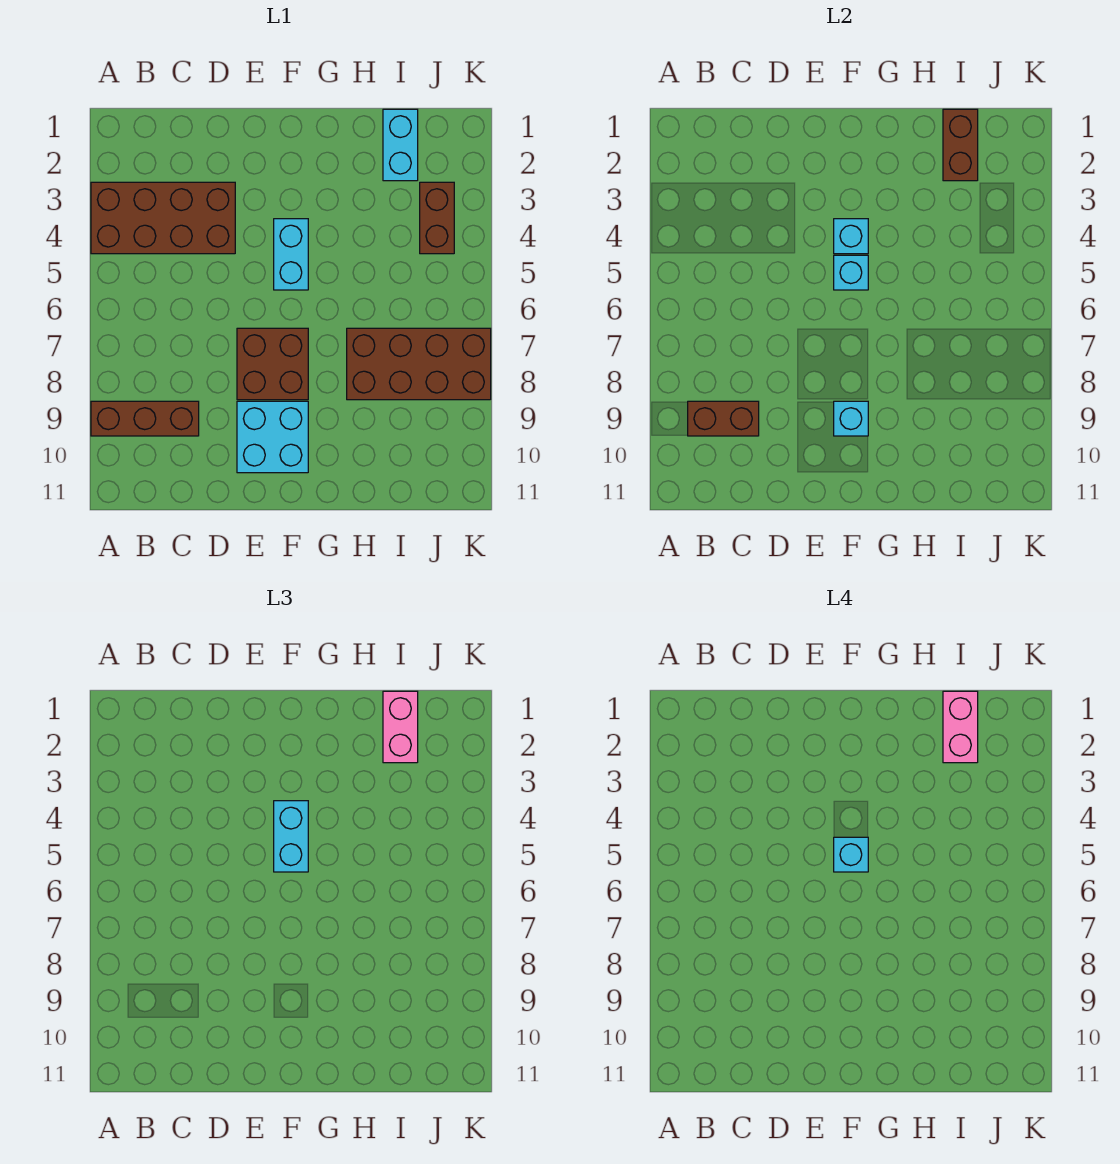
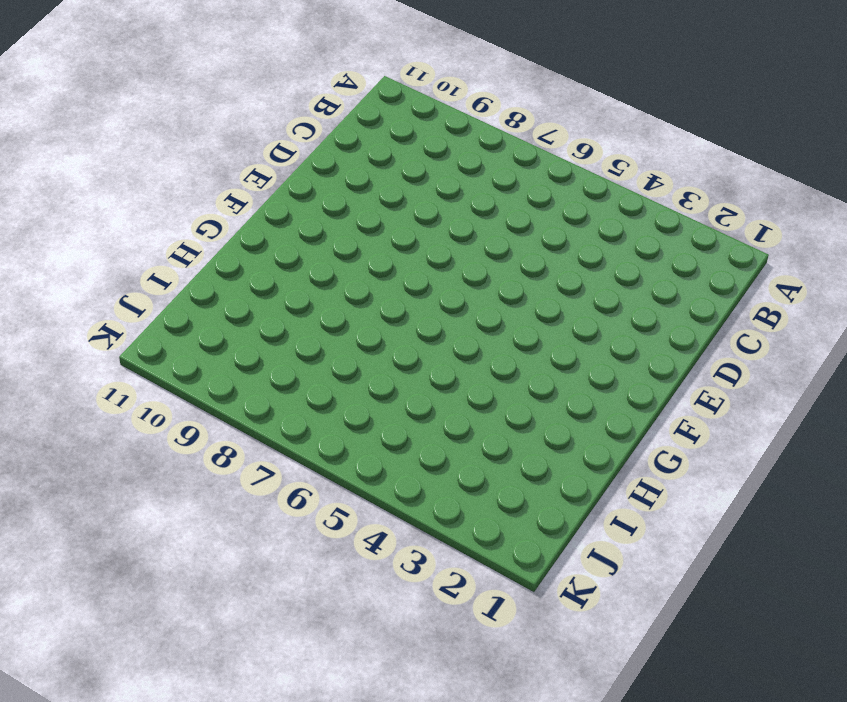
none -> brown 2x4 brick [91,182,235,254]
none -> brown 1x3 brick [91,401,199,436]
none -> brown 2x2 brick [237,328,308,400]

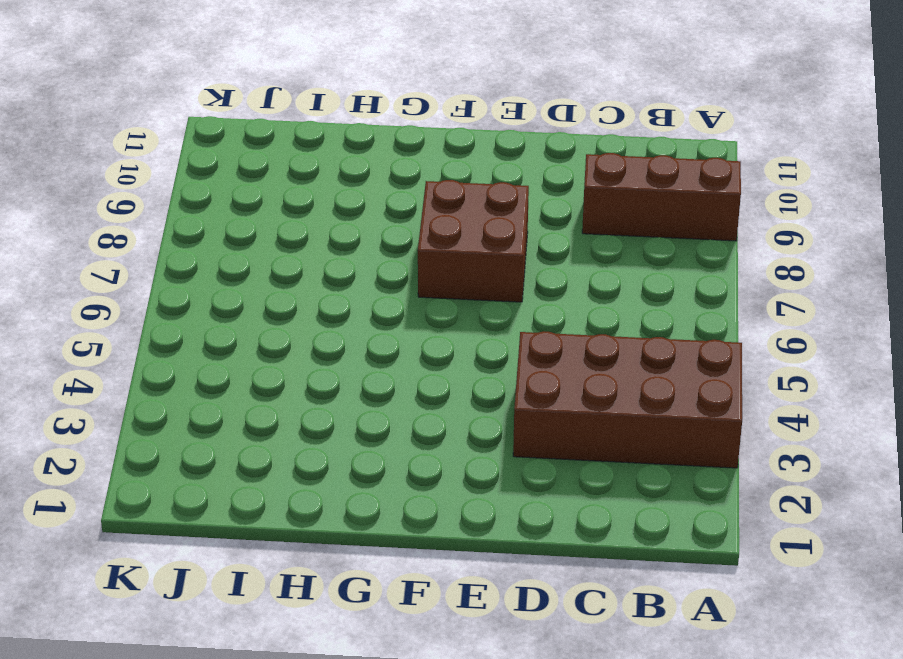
none -> cyan 2x2 brick [237,401,308,473]
none -> cyan 1x2 brick [274,219,308,290]
none -> brown 2x4 brick [347,328,491,400]

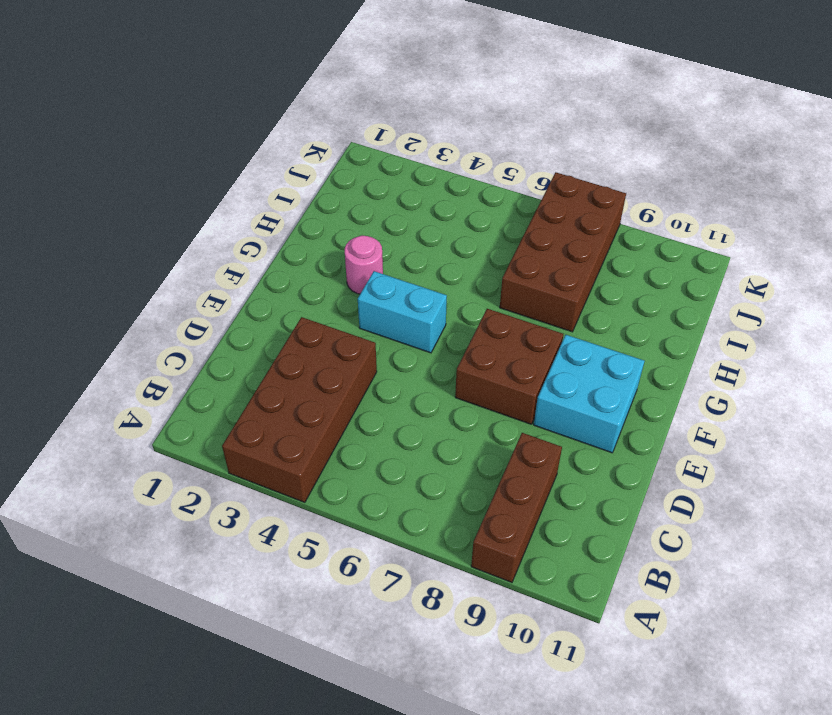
pink 1x1 round brick [345,236,383,294] -> none
none -> cyan 1x2 brick [383,109,418,181]
none -> brown 1x2 brick [420,182,454,254]
none -> brown 1x2 brick [688,401,759,436]

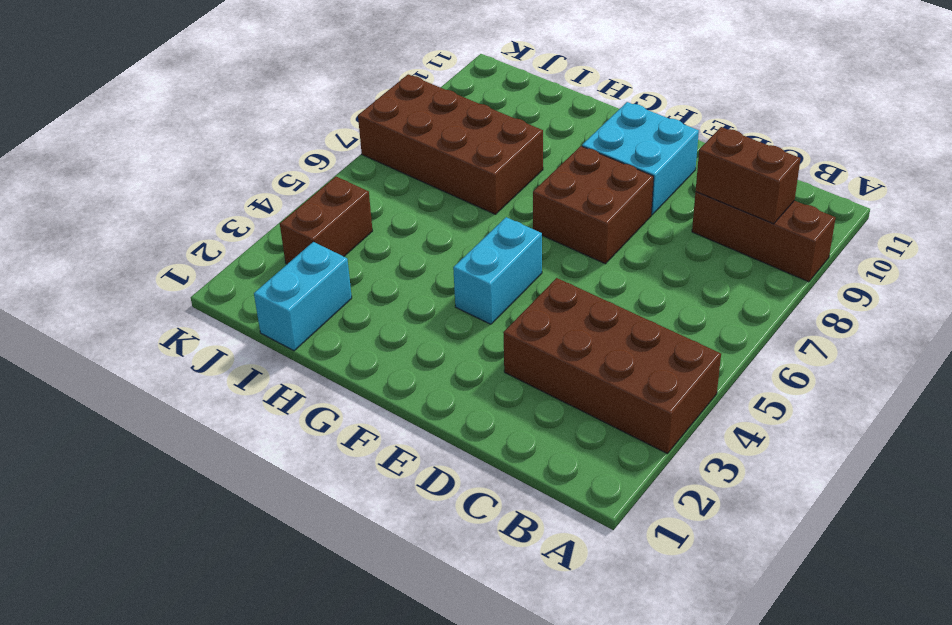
none -> cyan 1x1 brick [834,219,868,254]
none -> cyan 1x1 brick [834,255,868,290]
none -> cyan 1x1 brick [834,401,868,436]

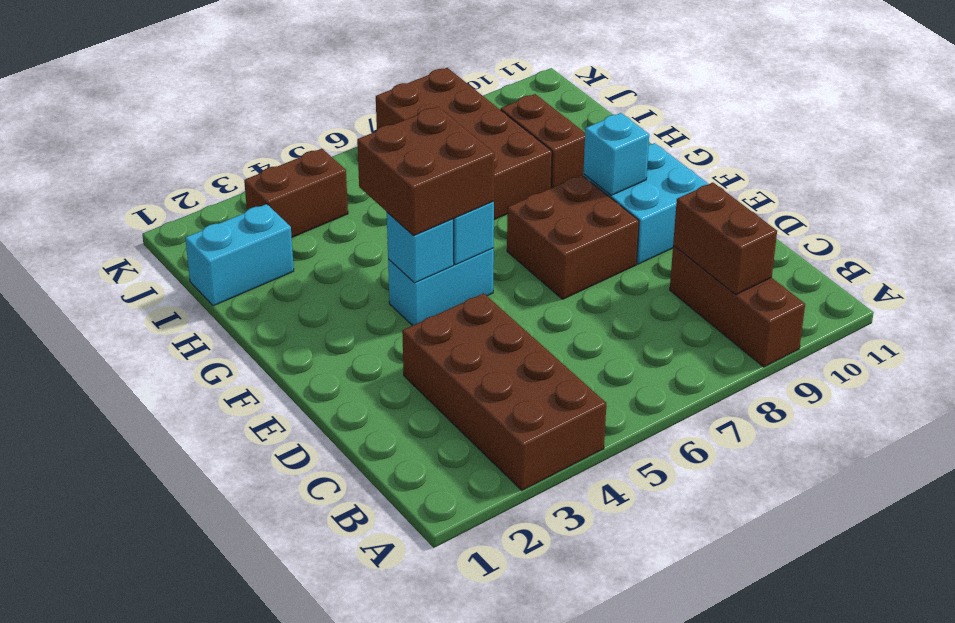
brown 2x2 brick [357,107,495,235] -> cyan 1x2 brick [274,801,308,872]
brown 1x2 brick [501,94,585,188] -> brown 1x2 brick turned to [943,109,978,181]
none -> pink 1x2 brick [383,691,418,763]
none -> cyan 1x1 brick [834,837,868,872]
none -> pink 1x2 brick [943,691,978,763]

